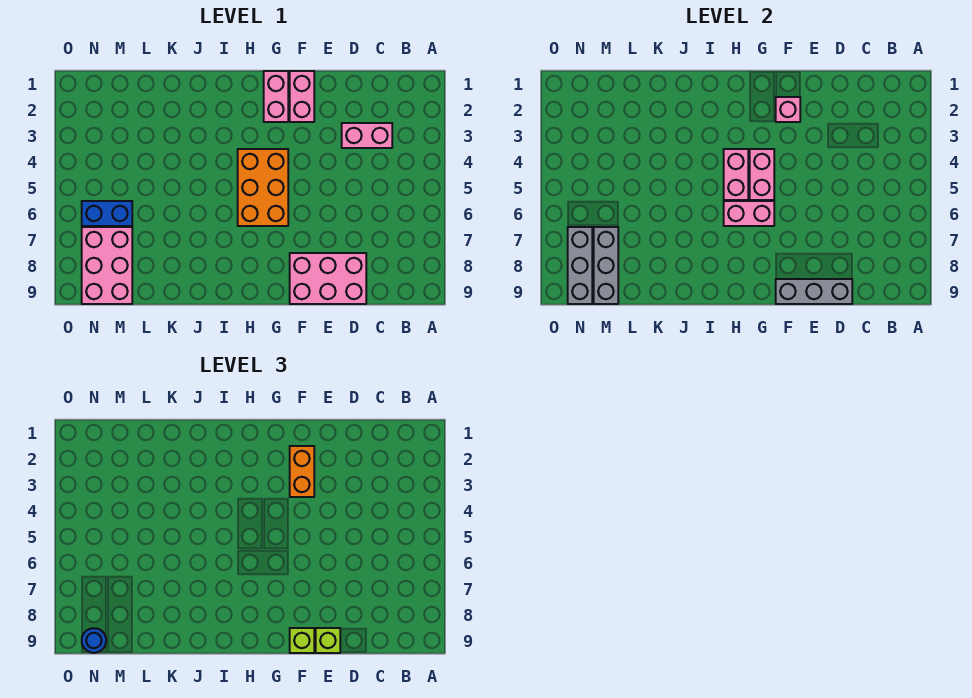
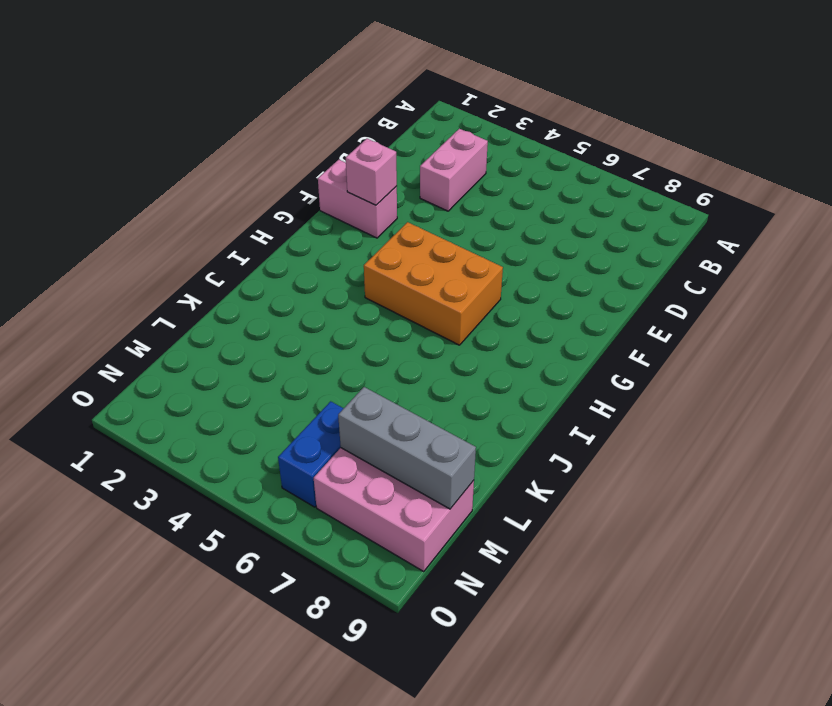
none -> pink 2x3 brick [290,253,366,304]
none -> pink 1x2 brick [264,71,288,122]
none -> grey 1x3 brick [776,279,852,304]

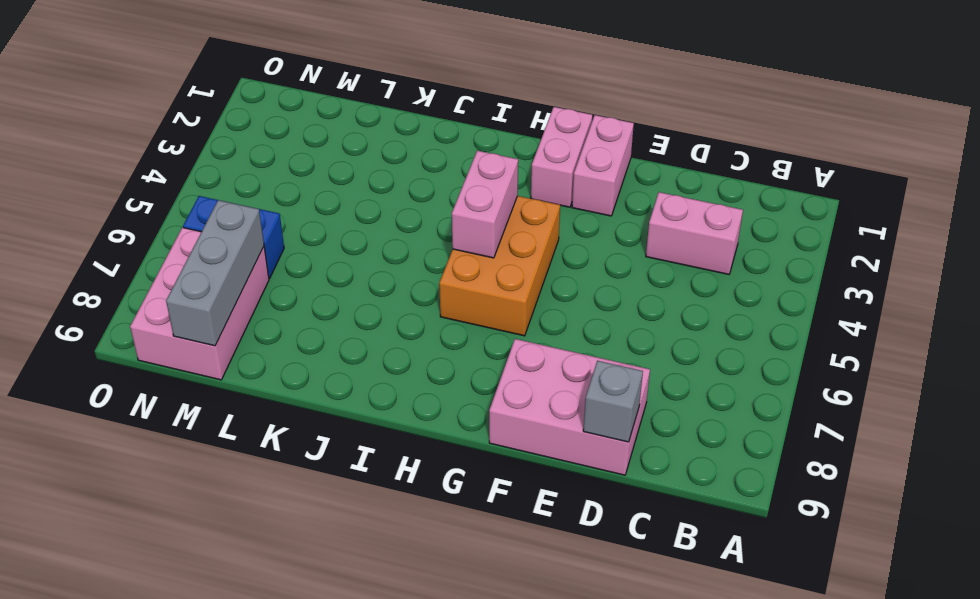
grey 1x1 brick [583,361,643,442] -> grey 1x3 brick [776,279,852,304]
none -> pink 1x1 brick [776,97,800,122]
none -> pink 1x2 brick [750,149,774,200]
none -> pink 1x2 brick [724,201,774,226]

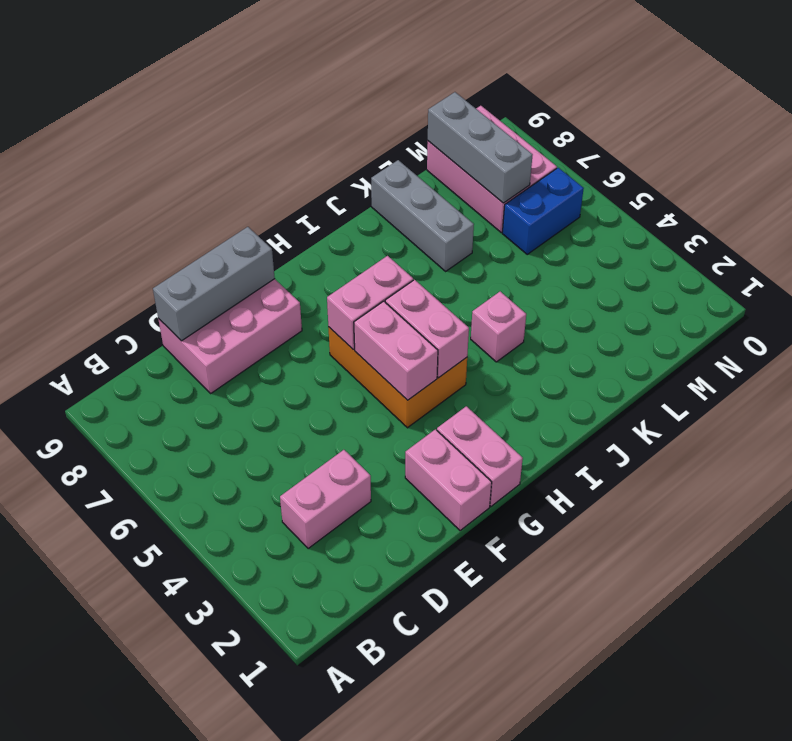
pink 1x1 brick [471,292,526,362] -> pink 1x1 brick moved to [776,97,800,122]
grey 1x3 brick [371,160,474,271] -> grey 1x3 brick moved to [568,227,592,304]
none -> lime 1x1 brick [316,628,340,653]
none -> orange 1x2 brick [290,446,314,497]
none -> lime 1x1 brick [290,628,314,653]

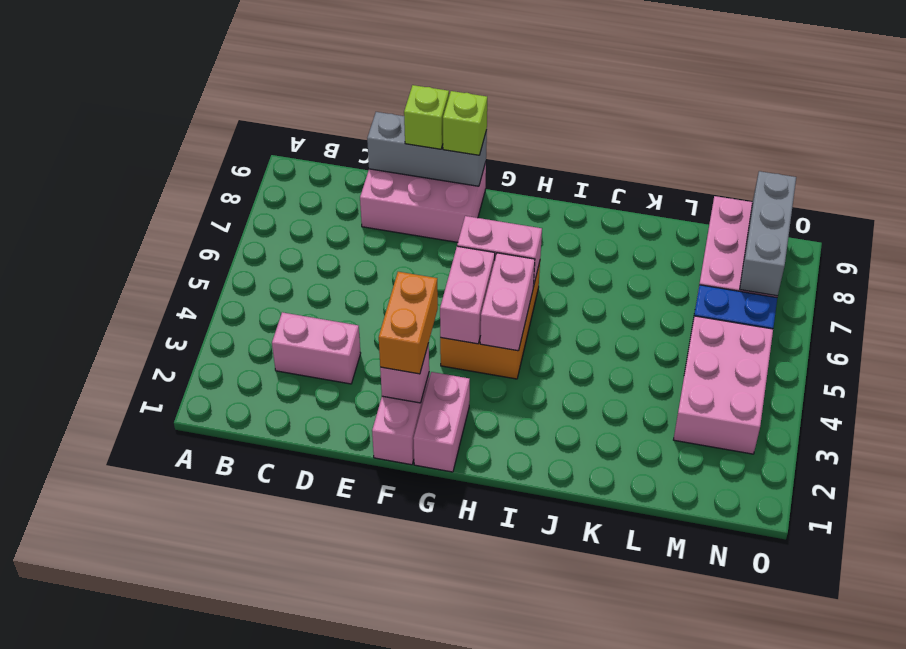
pink 2x3 brick [674,316,773,454] -> none
none -> grey 1x3 brick [594,227,618,304]
none -> blue 1x1 round brick [82,628,106,653]

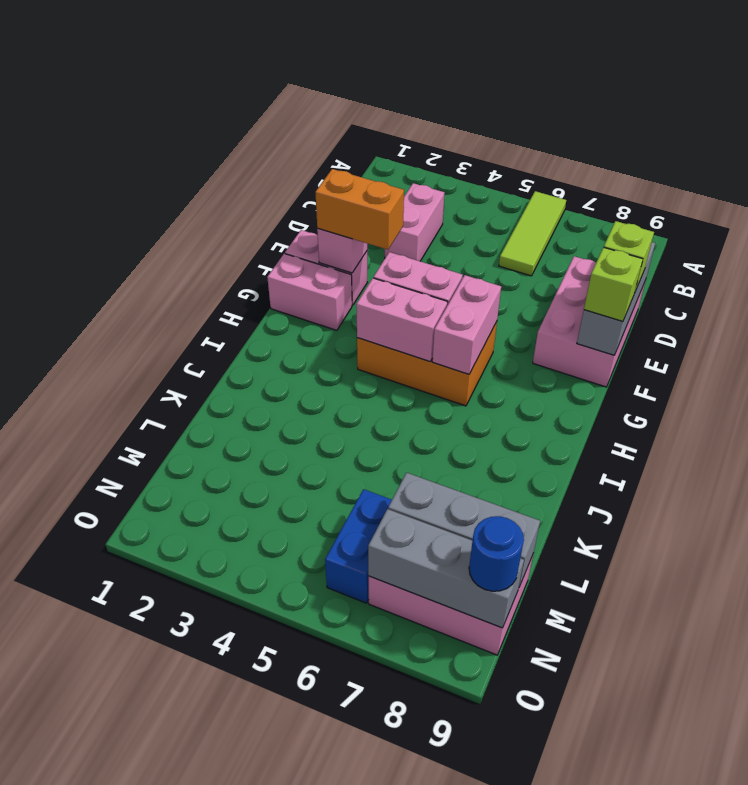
lime 1x3 tile [499,191,566,276] -> none

